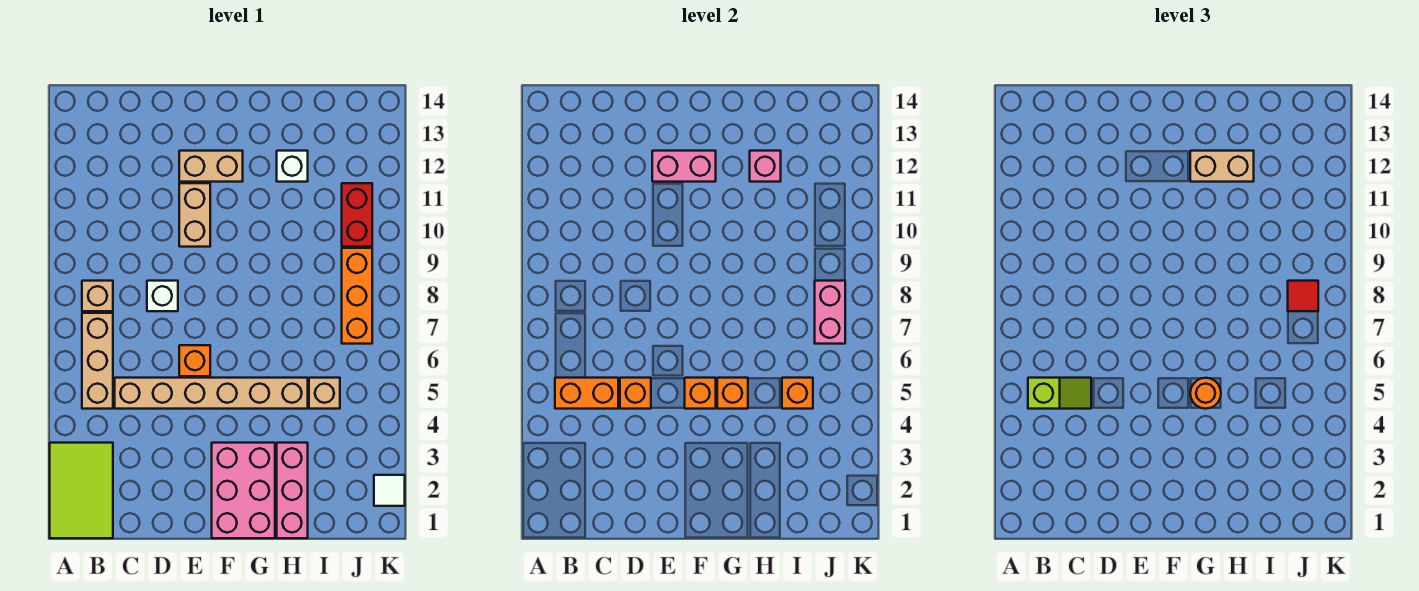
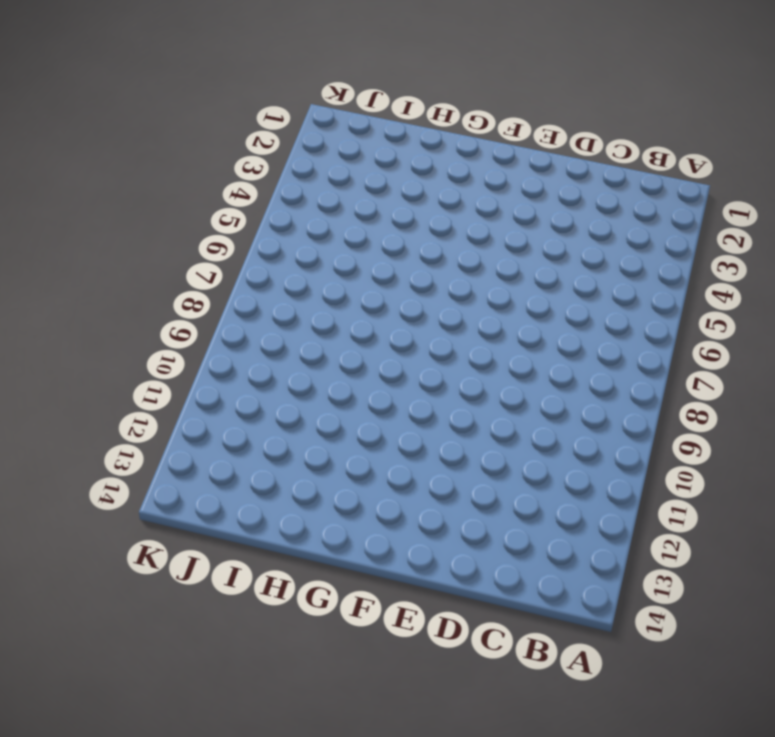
none -> lime 2x3 tile [50,443,113,538]
none -> tan 1x3 brick [82,313,113,409]
none -> tan 1x1 brick [82,281,113,311]

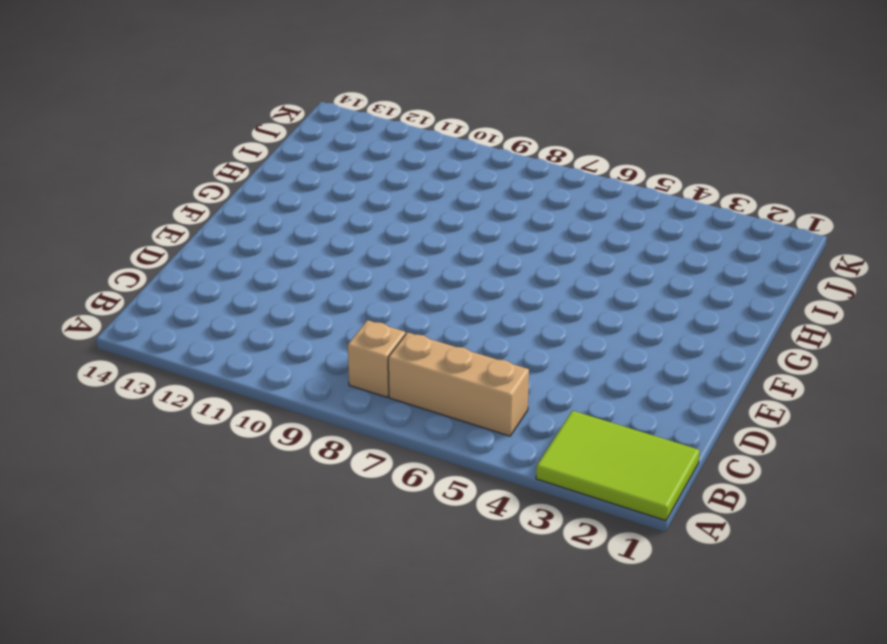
none -> tan 1x6 brick [115,378,308,409]
none -> white 1x1 brick [147,281,178,311]
none -> orange 1x1 brick [179,345,210,376]

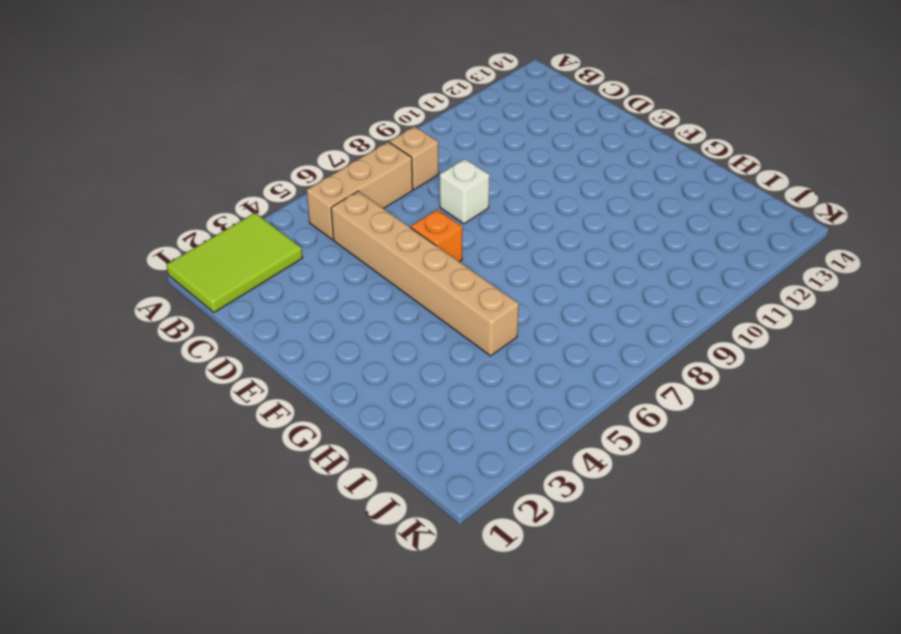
none -> tan 1x2 brick [179,183,210,247]
none -> tan 1x2 brick [179,151,243,182]
none -> pink 2x3 brick [212,443,275,538]

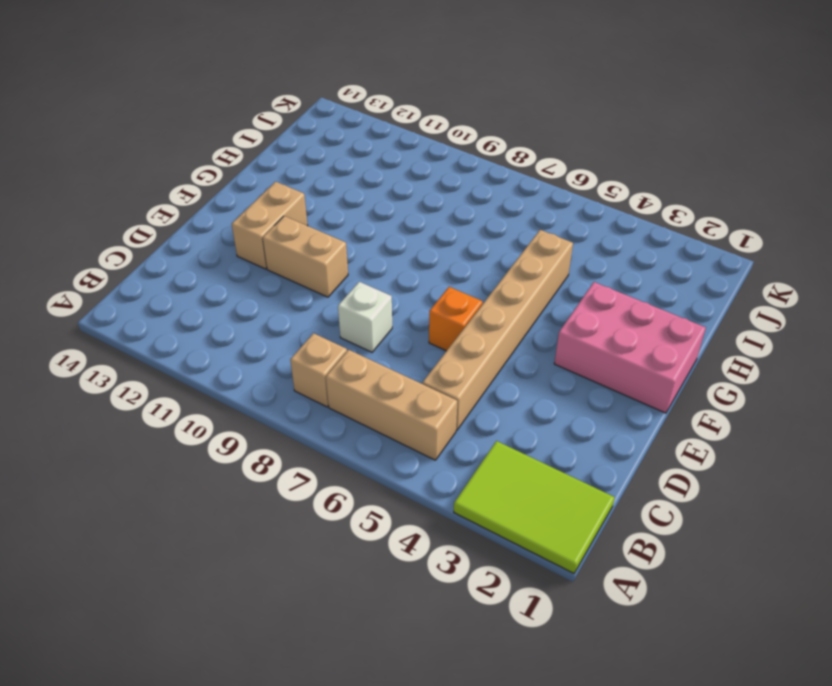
none -> pink 1x3 brick [277,443,308,538]
none -> white 1x1 brick [277,151,308,182]
none -> tan 1x1 brick [309,378,340,409]

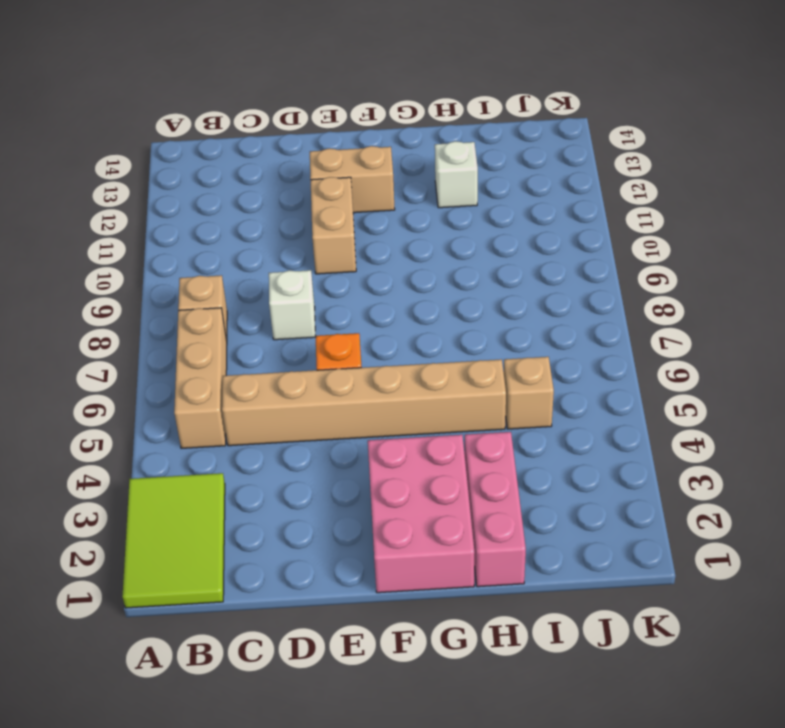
none -> orange 1x3 brick [342,248,372,344]
none -> red 1x2 brick [342,183,372,247]
none -> white 1x1 tile [374,475,405,506]

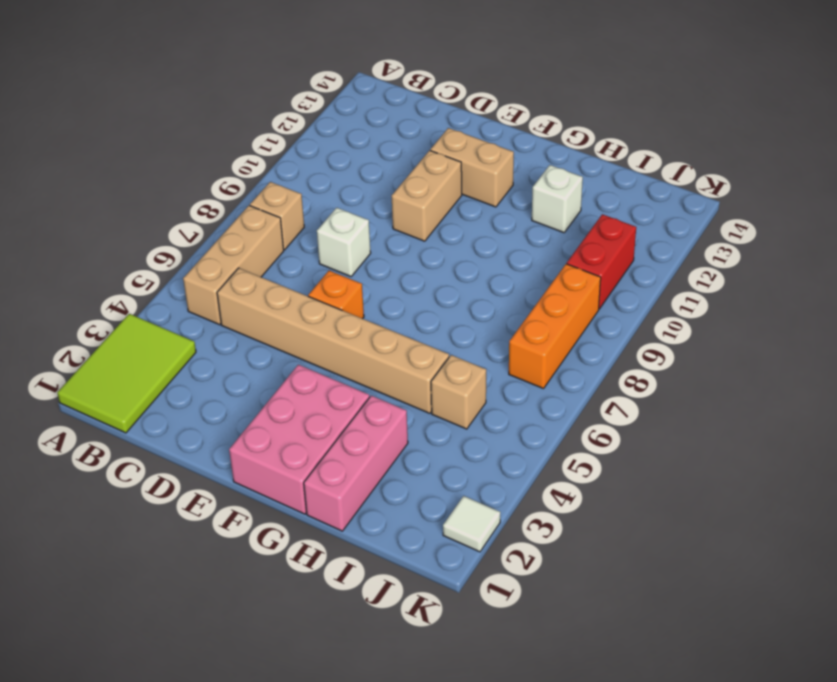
none -> orange 1x2 brick [555,378,618,409]
none -> orange 1x1 brick [620,378,651,409]
none -> pink 1x2 brick [652,151,716,182]

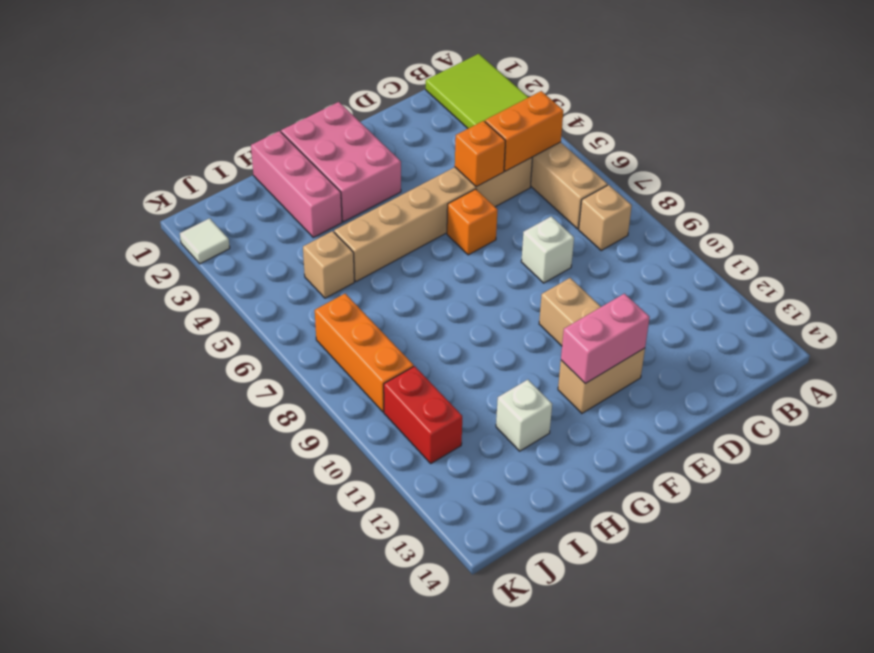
none -> orange 1x1 brick [685,378,716,409]
none -> orange 1x1 brick [717,378,748,409]
none -> pink 1x1 brick [750,151,781,182]

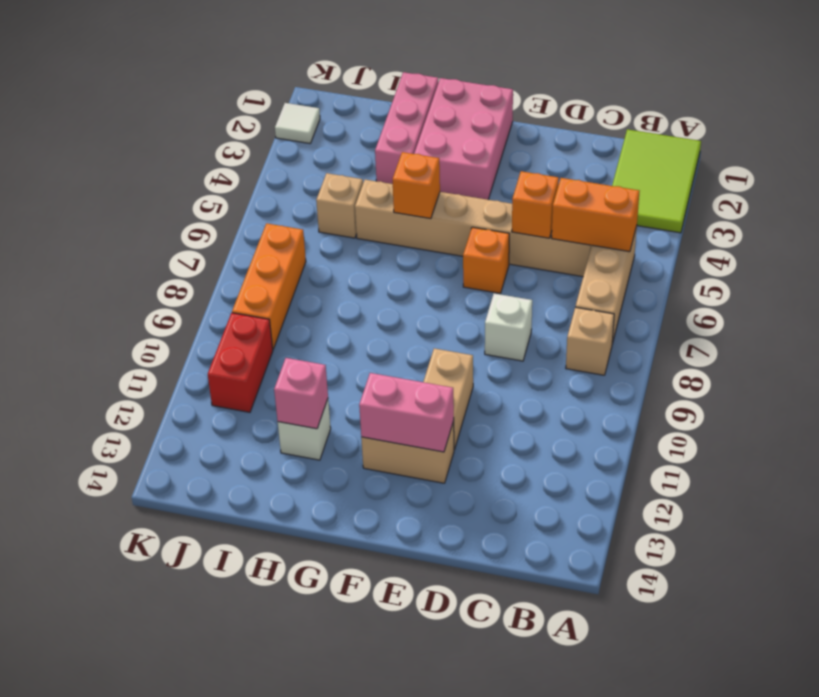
none -> orange 1x1 brick [685,378,716,409]
none -> orange 1x1 brick [782,378,813,409]
none -> pink 1x2 brick [815,281,845,344]

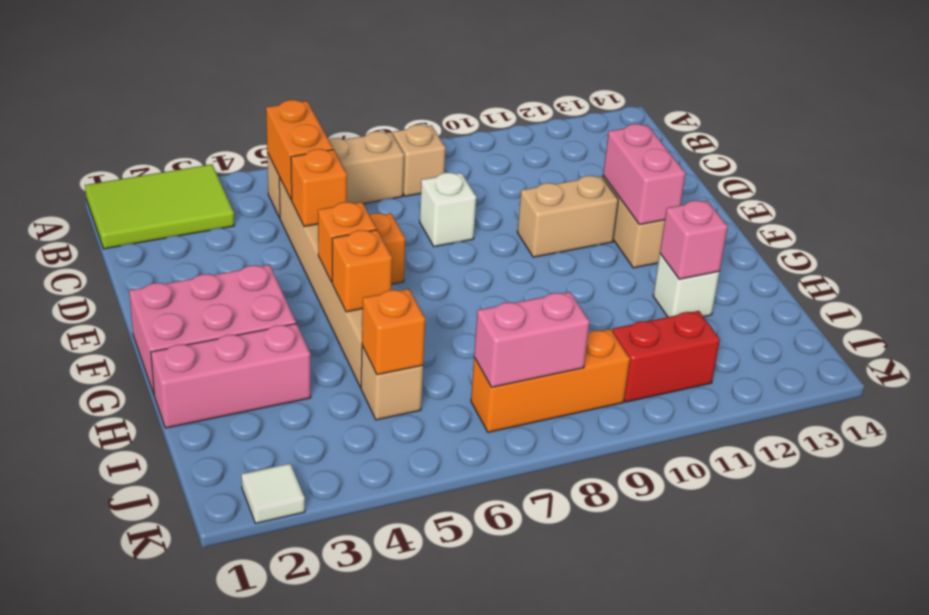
none -> lime 1x2 slope [1028,378,1091,409]
none -> orange 1x1 round brick [1190,378,1221,409]
none -> tan 1x2 brick [1190,151,1254,182]

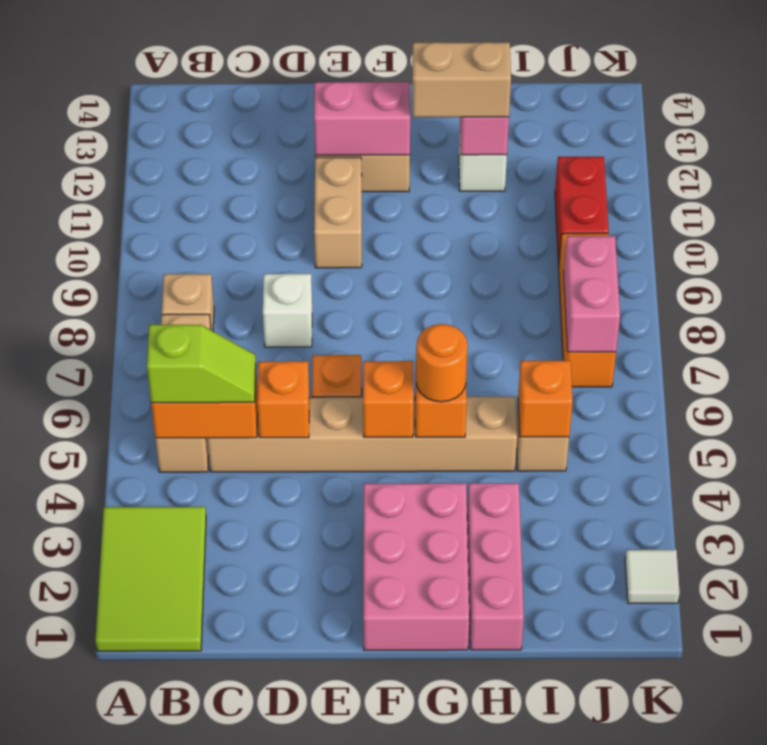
none -> red 1x1 tile [1288,281,1318,311]

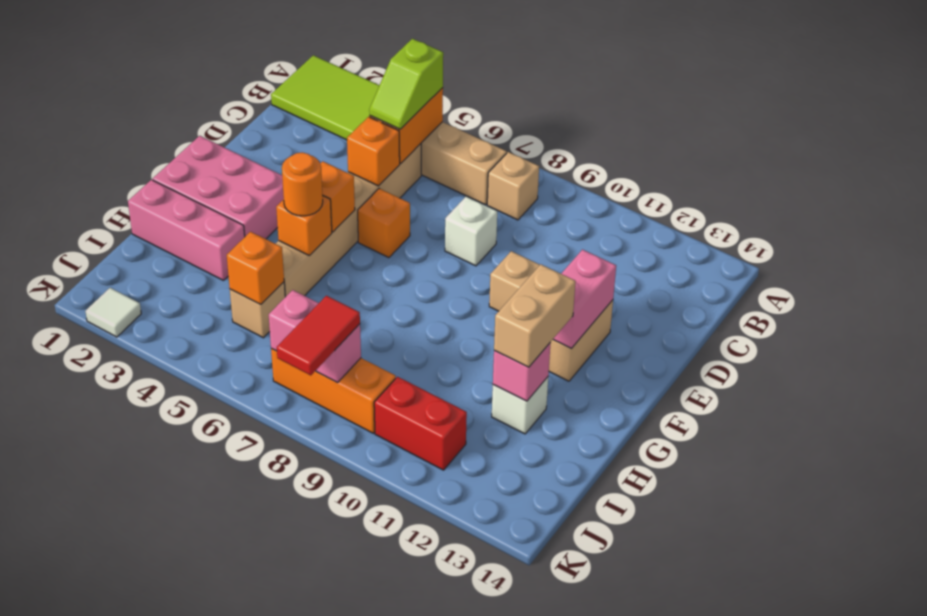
red 1x2 tile [277,296,360,375] -> red 1x1 tile [1288,281,1318,311]

